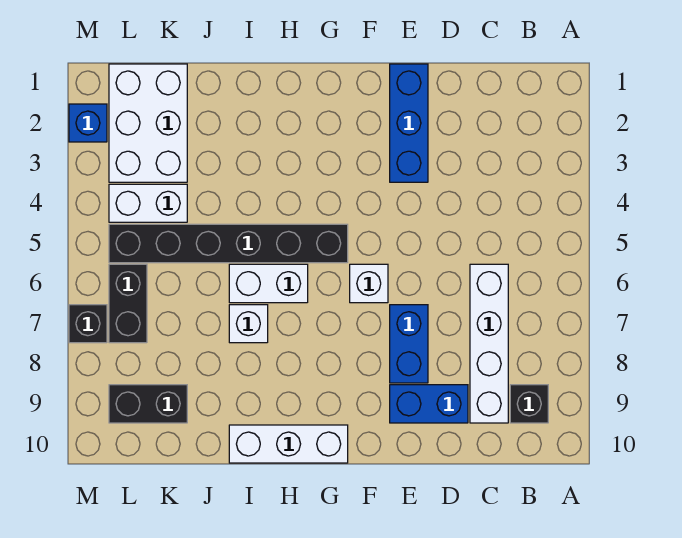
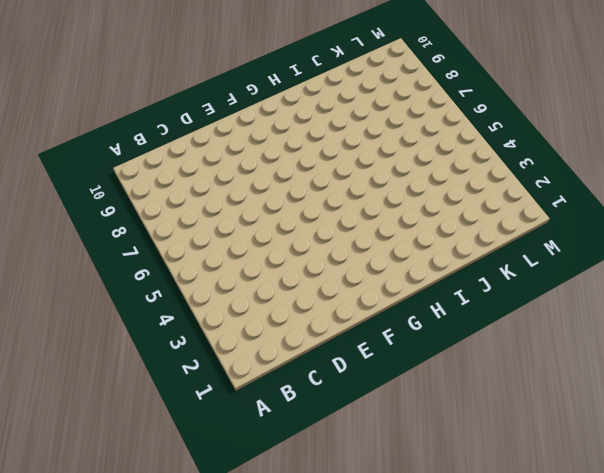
none -> black 1x1 brick [510,385,548,423]
none -> white 1x4 brick [470,264,508,423]
none -> blue 1x2 brick [390,385,468,423]

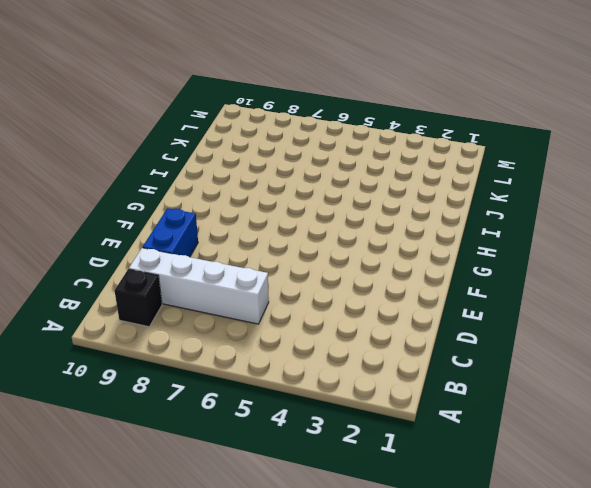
none -> blue 1x3 brick [390,64,428,182]
none -> blue 1x2 brick [390,305,428,383]
none -> white 1x1 brick [350,264,388,303]

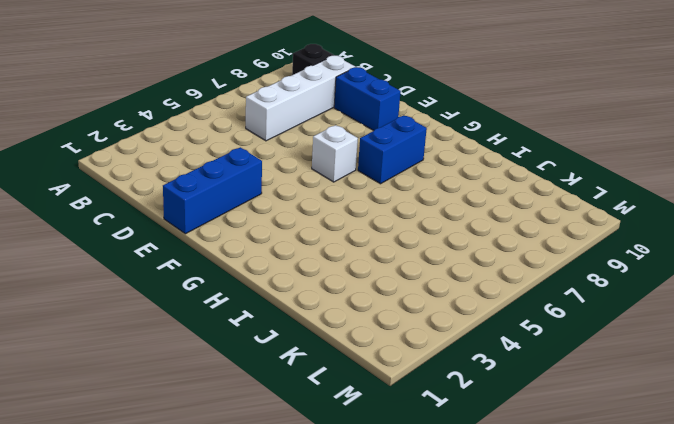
blue 1x2 brick [358,115,427,184] -> blue 1x2 brick moved to [390,305,428,383]
none -> black 1x6 brick [109,224,348,263]
none -> white 1x3 brick [229,425,348,463]
none -> white 1x2 brick [229,264,308,303]

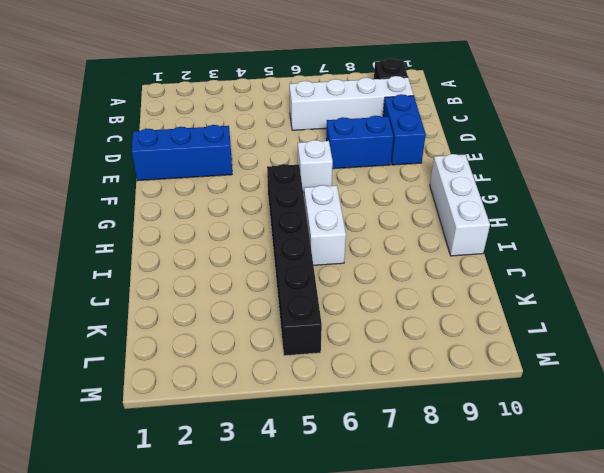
none -> white 1x1 brick [229,305,268,343]
none -> white 2x3 brick [109,64,187,182]
none -> white 1x2 brick [109,184,187,222]

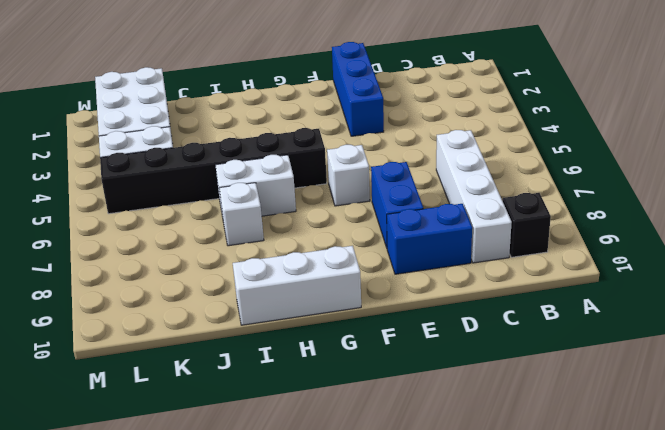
none -> black 1x2 brick [109,385,187,423]
none -> black 1x2 brick [109,264,147,343]
none -> blue 1x1 brick [69,104,107,142]

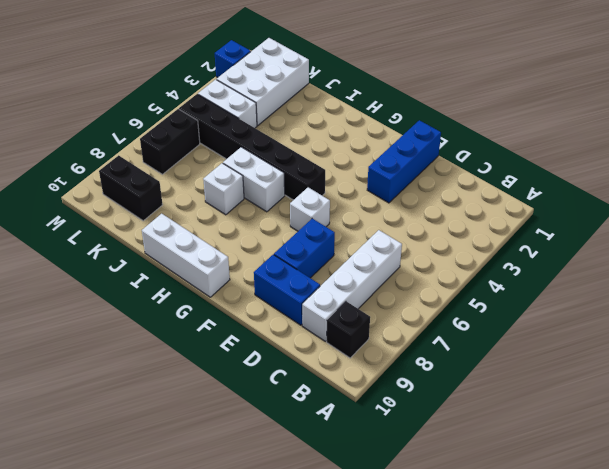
none -> black 1x1 brick [69,305,107,343]

